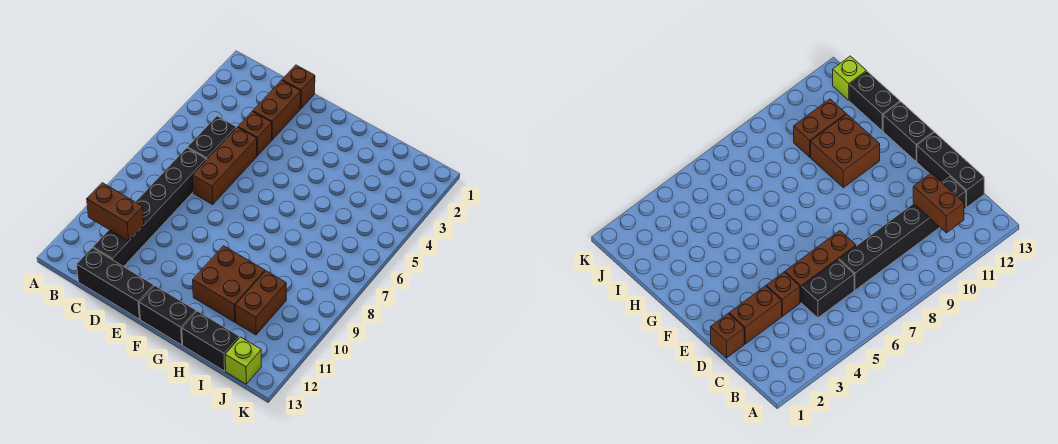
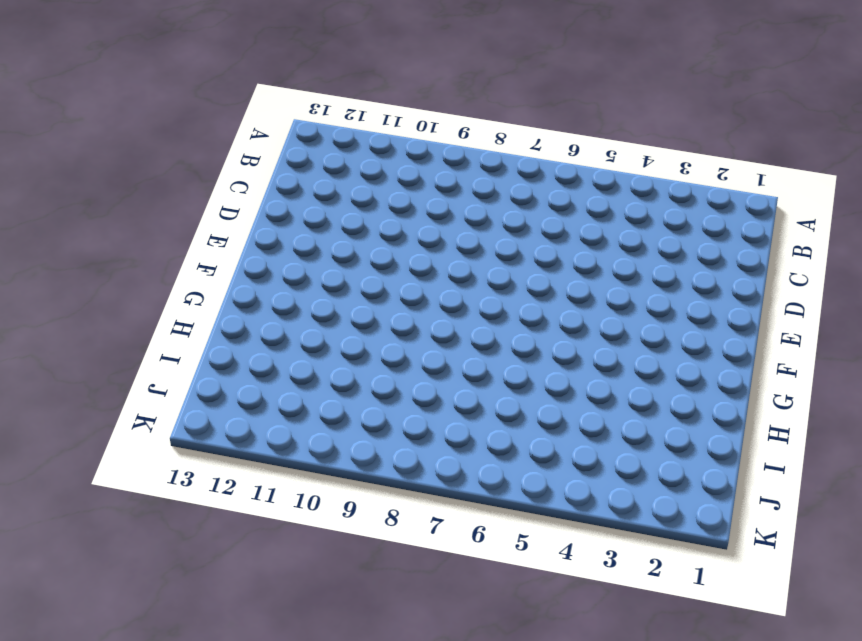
none -> black 1x2 brick [187,116,236,160]
none -> black 1x6 brick [93,148,206,267]
none -> black 1x3 brick [77,248,154,319]

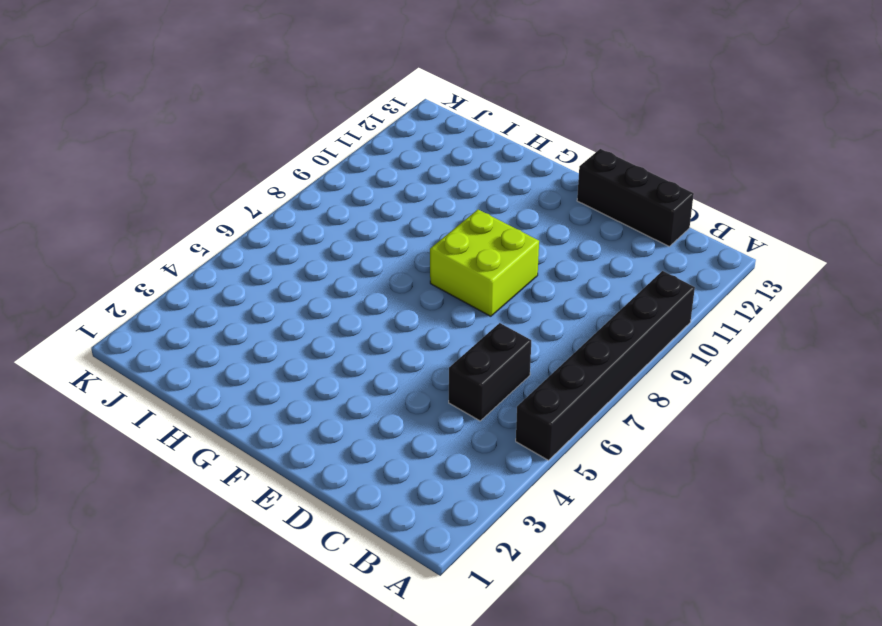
black 1x6 brick [516,271,695,460] -> black 1x6 brick moved to [93,148,206,267]
lime 2x2 brick [430,210,539,316] -> none
none -> brown 1x1 brick [282,65,315,109]
none -> brown 1x2 brick [253,80,301,140]
none -> brown 1x1 brick [238,112,272,156]

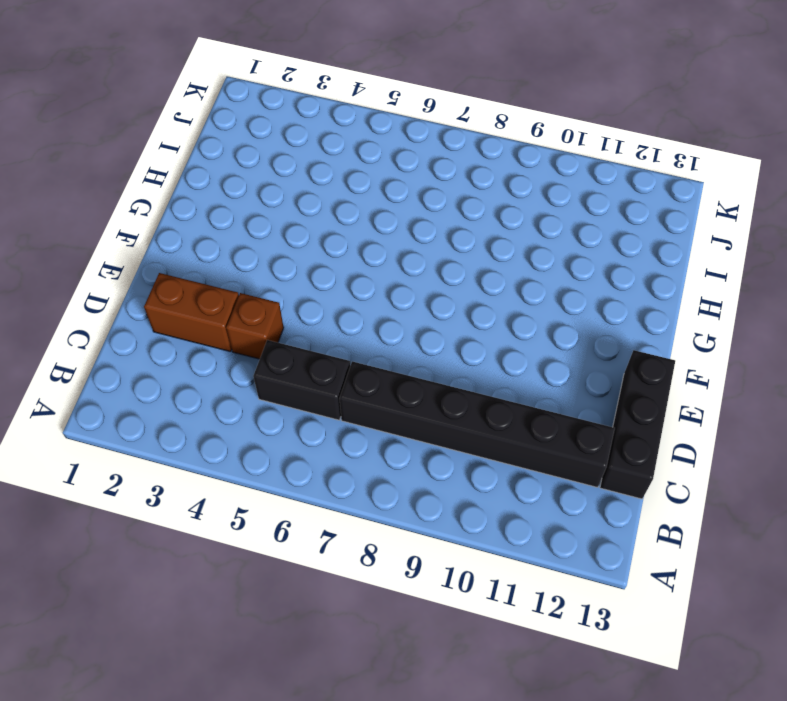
none -> brown 1x1 brick [282,65,315,109]
none -> brown 1x3 brick [193,127,257,204]
none -> black 1x2 brick [139,286,196,345]

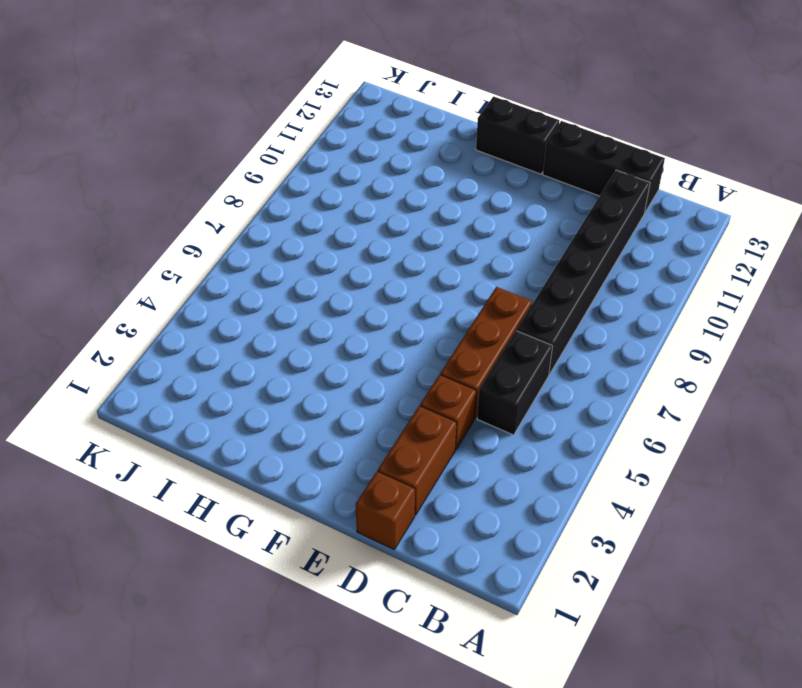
none -> brown 2x2 brick [193,246,265,322]
none -> black 1x2 brick [182,311,239,371]
none -> brown 1x2 brick [235,271,286,335]

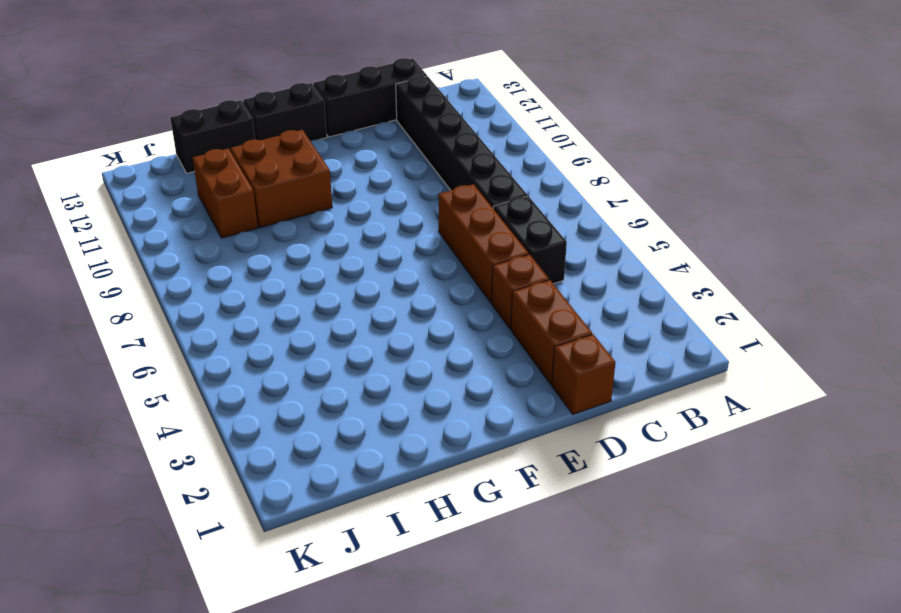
none -> lime 1x1 brick [225,337,261,384]
none -> brown 1x2 brick [87,183,144,241]

